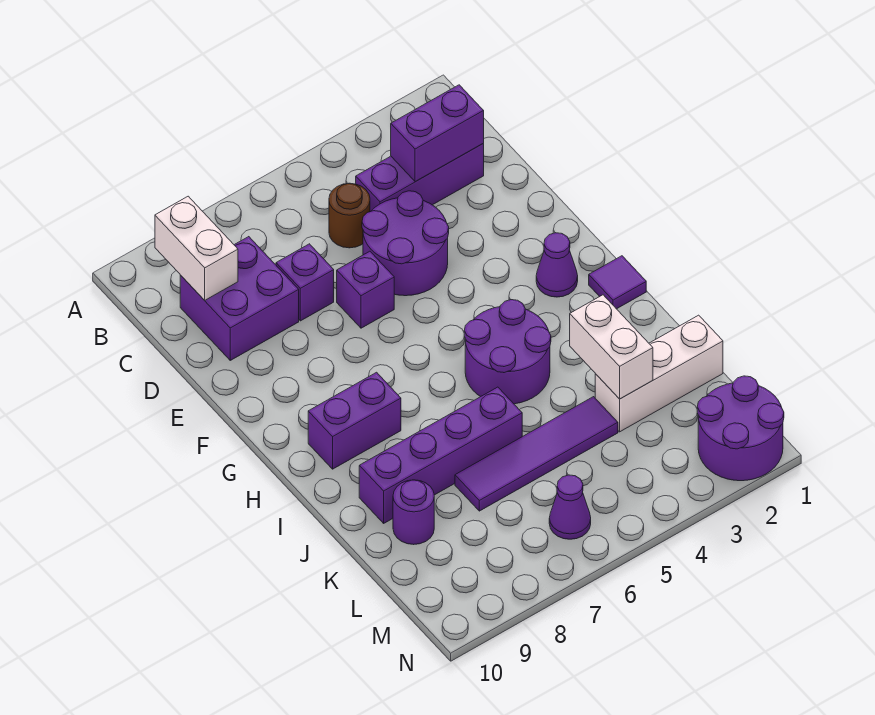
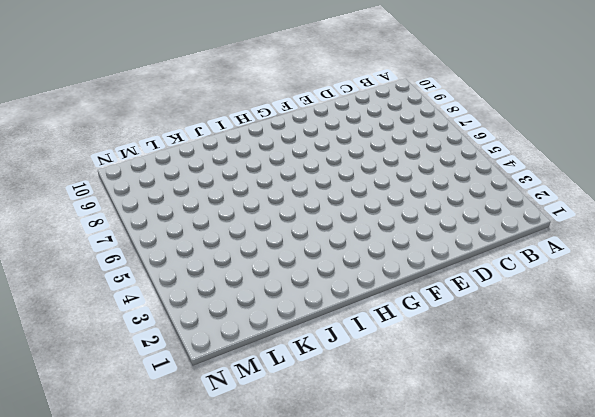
none -> purple 1x3 brick [356,144,484,212]
none -> brown 1x1 round brick [329,183,370,248]
none -> purple 2x2 brick [180,237,299,360]

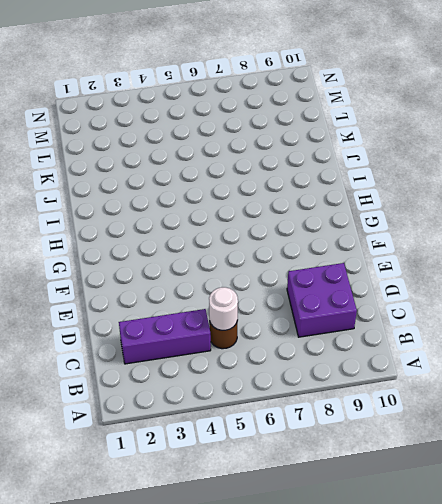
white 1x1 round brick [209,287,238,330] -> none
none -> purple 2x2 round brick [362,191,449,296]
none -> purple 1x1 brick [276,244,334,321]
none -> purple 1x1 brick [337,251,394,328]

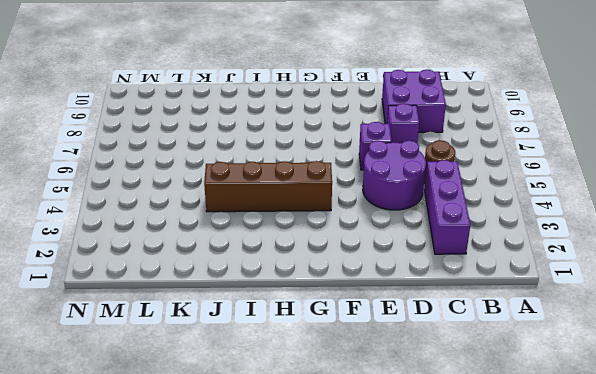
brown 1x4 brick [204,161,332,212] -> purple 2x2 round brick [464,300,551,404]
none -> purple 1x1 cone [536,233,578,297]
none -> purple 1x1 tile [589,256,646,309]
none -> purple 1x2 brick [308,372,401,469]

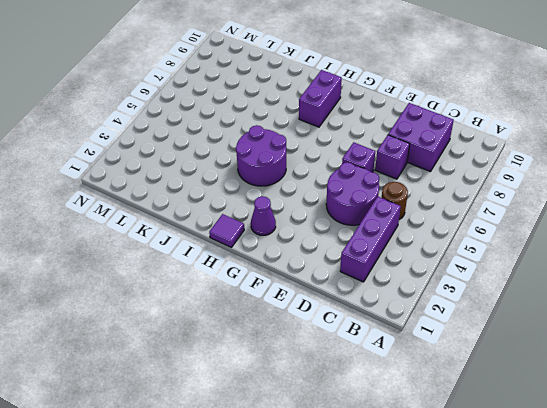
none -> purple 1x4 brick [359,387,522,523]
none -> white 1x3 brick [595,315,723,432]
none -> purple 1x4 tile [455,397,618,511]

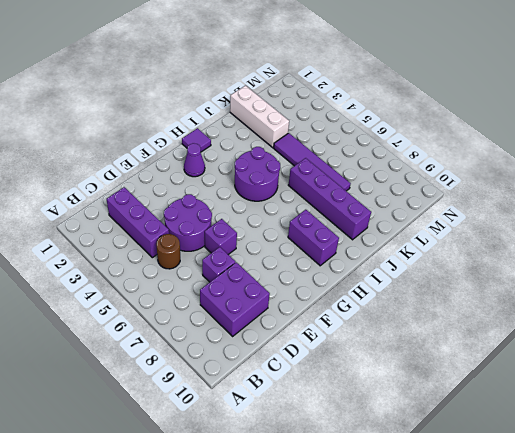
none -> purple 1x1 round brick [393,480,434,545]
none -> purple 2x2 round brick [697,376,784,481]
none -> purple 1x1 cone [549,475,591,539]

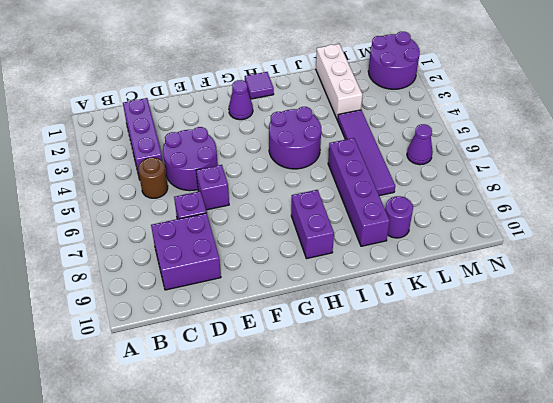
none -> white 1x2 brick [155,196,238,300]
none -> purple 1x2 brick [391,85,484,182]
none -> white 1x2 brick [570,295,653,399]

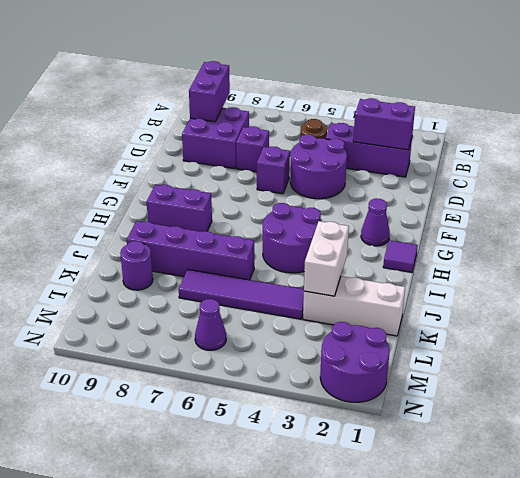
purple 1x2 brick [189,61,230,122] -> white 1x2 brick [155,196,238,300]

